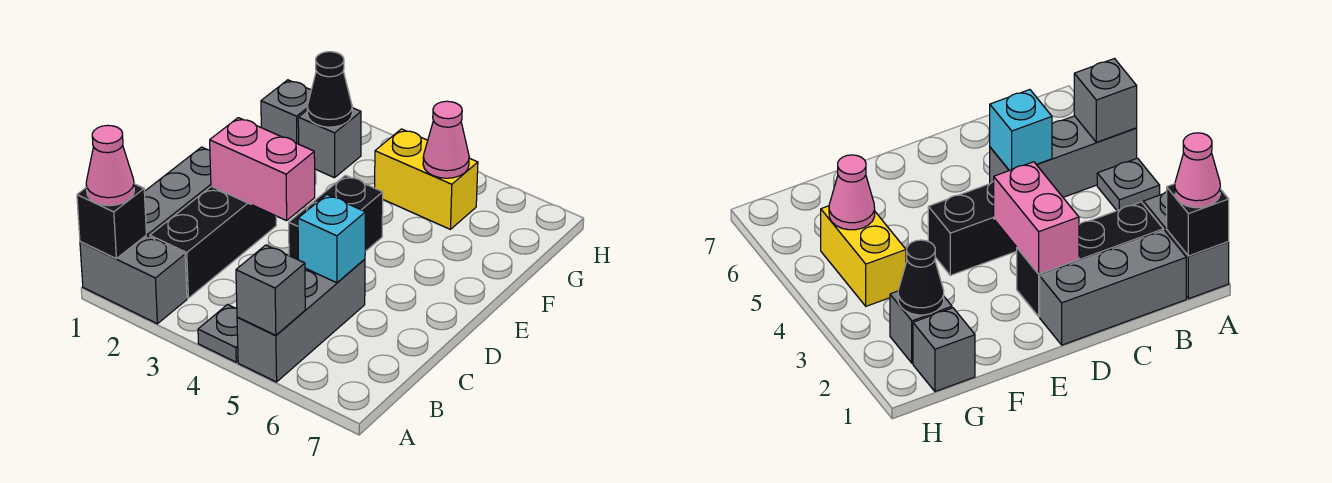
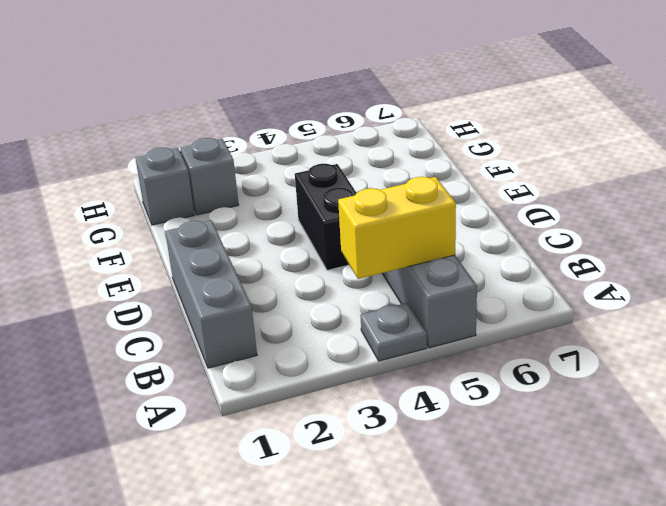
yellow 1x2 brick [338,177,456,279] -> yellow 1x2 brick moved to [375,129,478,229]
none -> grey 1x2 brick [80,235,187,324]
none -> black 1x3 brick [150,186,276,298]
none -> black 1x1 brick [77,184,146,259]

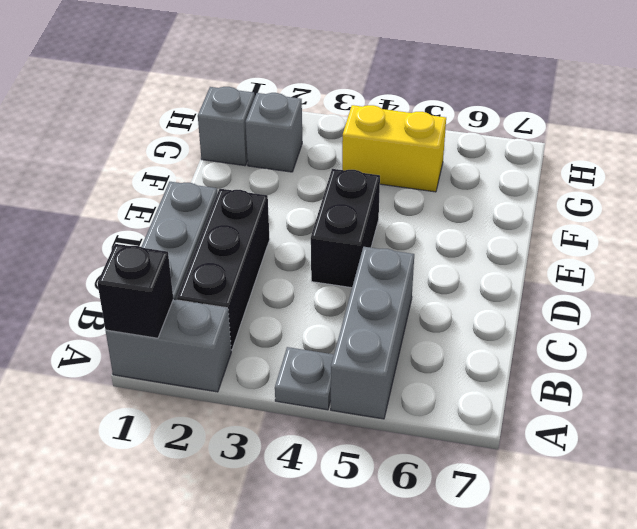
none -> grey 1x1 brick [236,245,305,336]
none -> cyan 1x1 brick [298,195,366,283]
none -> pink 1x2 brick [210,118,315,221]

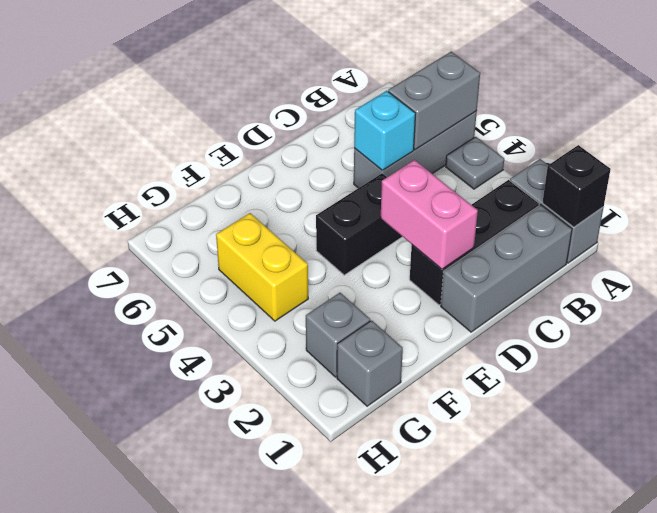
grey 1x2 brick [388,52,480,150] -> grey 1x1 brick [236,245,305,336]
none -> black 1x1 cone [307,52,352,127]
none -> pink 1x1 cone [423,101,469,178]
none -> pink 1x1 cone [86,125,134,206]

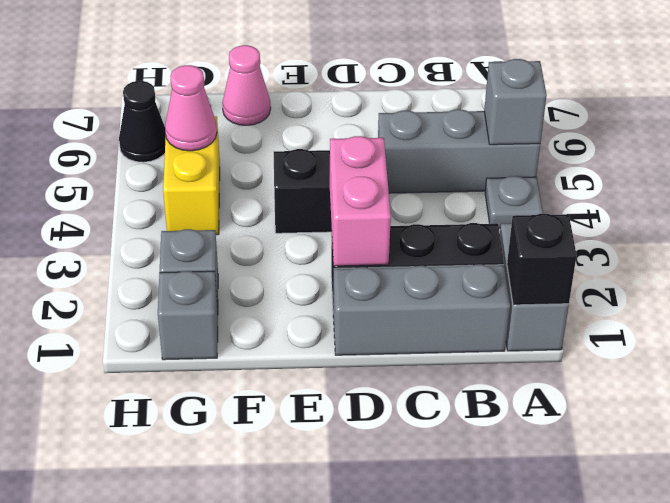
pink 1x1 cone [222,45,271,125] -> pink 1x1 cone moved to [86,125,134,206]
black 1x1 cone [119,81,166,162] -> black 1x1 cone moved to [307,52,352,127]
none -> cyan 1x1 brick [298,195,366,283]

